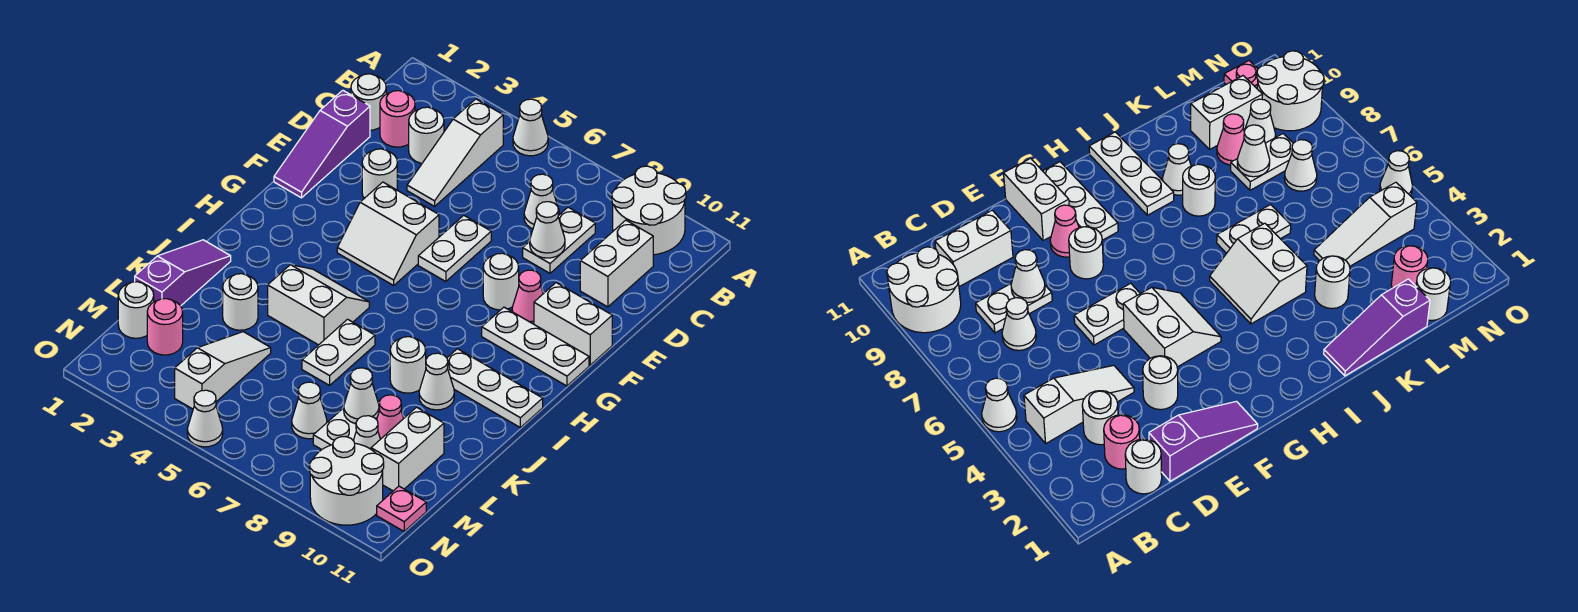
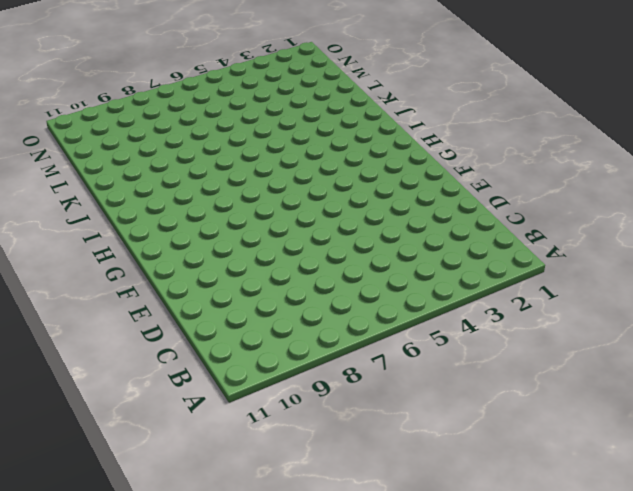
none -> white 1x1 cone [513,99,548,156]
none -> white 2x2 round brick [612,166,686,255]
none -> white 1x3 slope [407,99,503,206]
none -> white 1x1 round brick [351,74,386,130]

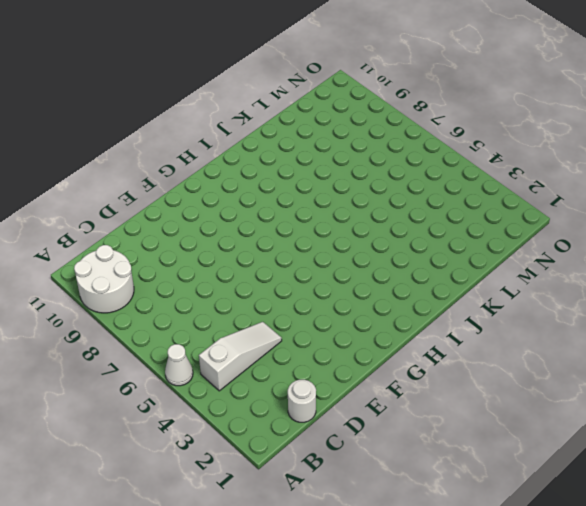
none -> pink 1x1 round brick [380,91,415,147]
none -> white 1x1 round brick [409,107,444,163]
none -> white 1x1 cone [524,174,559,229]
none -> white 1x2 plate [523,207,595,273]

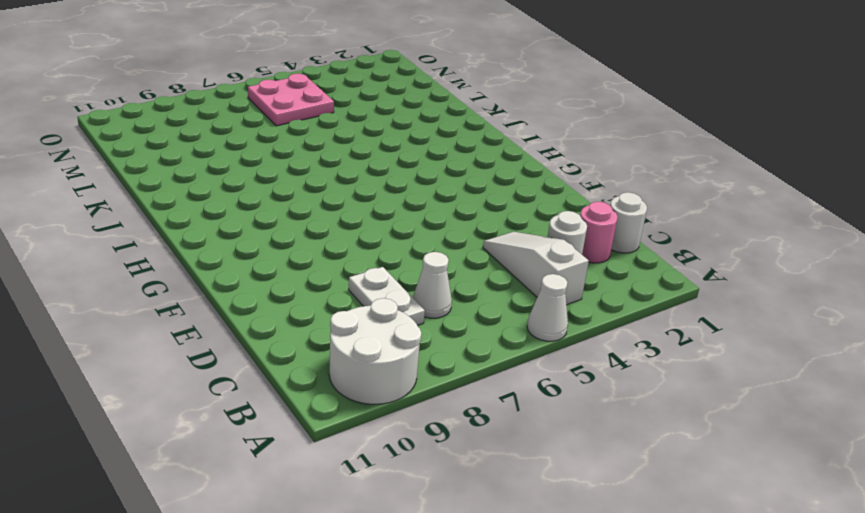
pink 2x2 plate [248,74,334,126] -> none
none -> white 1x2 brick [580,220,653,307]
none -> purple 1x3 slope [274,90,370,198]
none -> white 1x1 round brick [362,149,397,198]
none -> white 1x2 plate [418,215,491,282]

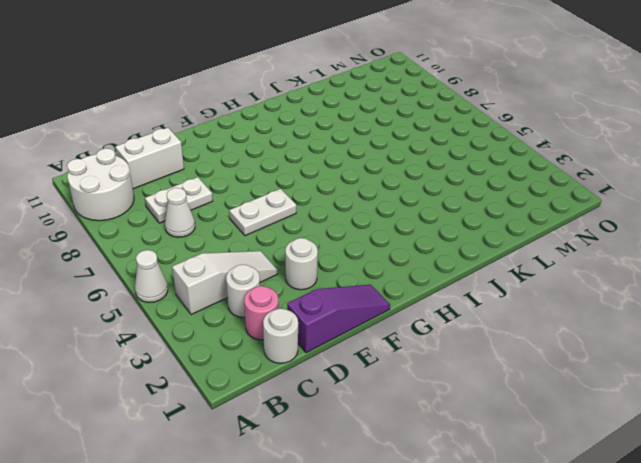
none -> white 2x2 slope [337,182,439,285]
none -> white 1x1 round brick [483,253,519,310]
none -> pink 1x1 cone [512,270,543,324]
none -> white 1x2 brick [534,283,612,365]

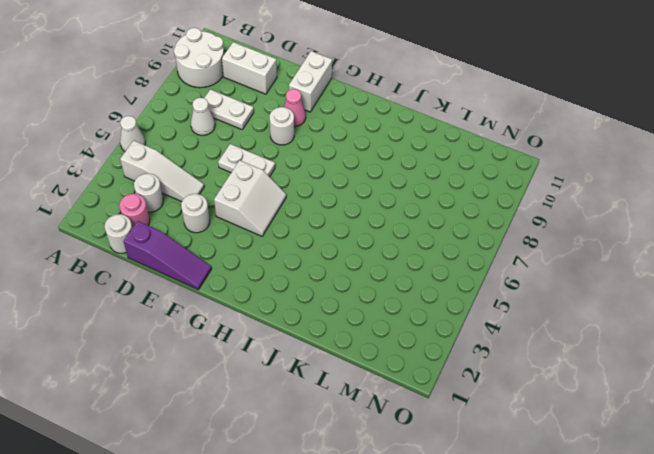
none -> white 1x3 plate [482,307,589,386]
none -> white 2x2 slope [268,265,369,345]
none -> white 1x3 plate [447,349,543,427]
none -> purple 1x3 slope [135,240,231,306]

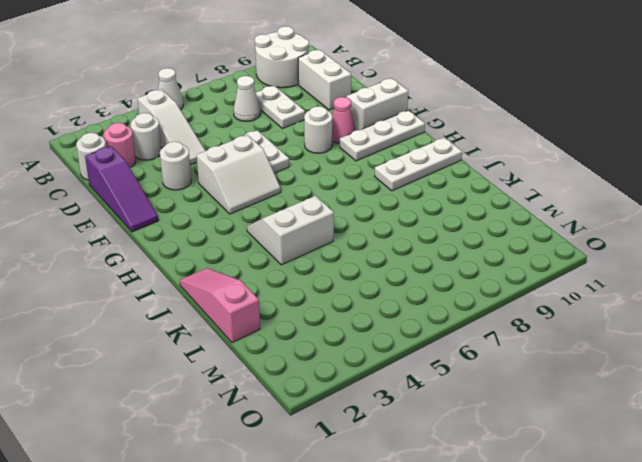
pink 1x3 slope [180,268,260,343] -> purple 1x3 slope [135,240,231,306]
none -> white 1x2 plate [302,319,375,385]
none -> white 1x1 round brick [390,337,426,393]
none -> white 1x1 cone [419,353,454,410]
none -> white 1x1 round brick [223,274,258,330]

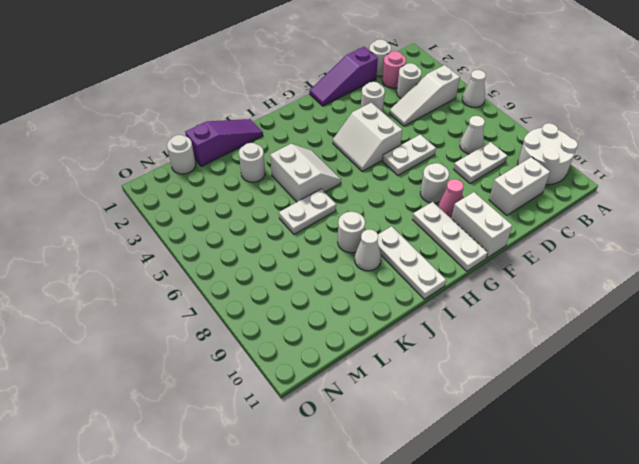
none -> white 1x3 slope [175,332,271,409]
none -> white 1x2 plate [313,408,380,450]
none -> pink 1x1 cone [377,395,404,439]
none -> white 1x2 brick [371,407,444,491]

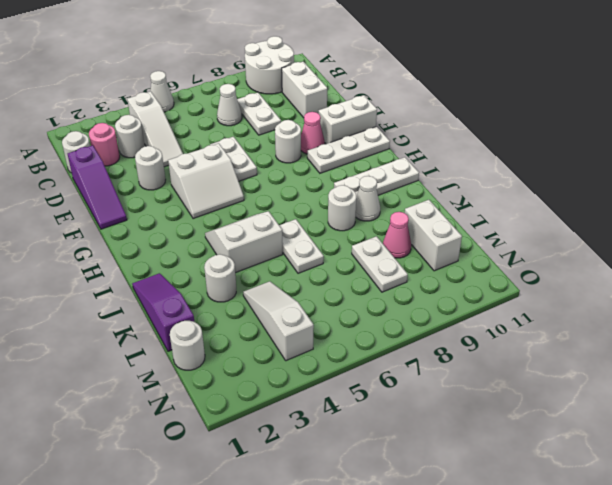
none -> pink 1x1 round brick [147,299,183,355]
none -> white 1x1 cone [292,382,327,439]
none -> white 1x1 cone [353,416,380,449]
none -> white 2x2 round brick [310,437,384,525]

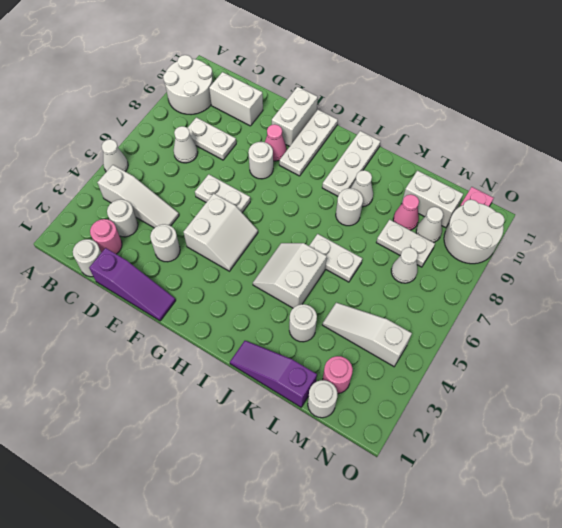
none -> white 1x1 cone [187,390,223,447]
none -> white 1x1 cone [530,202,565,258]
none -> white 1x1 cone [344,368,379,424]

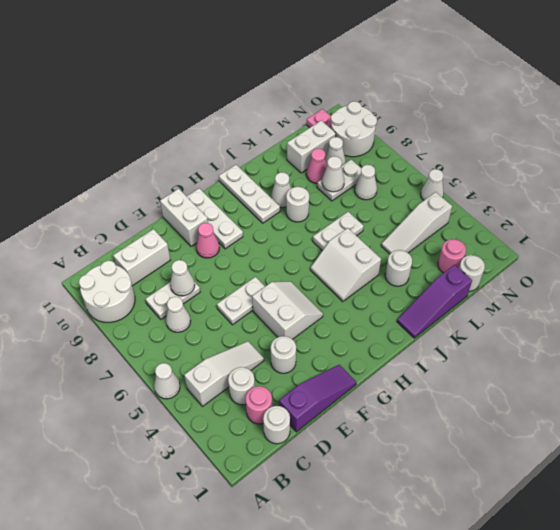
none -> white 1x1 round brick [483,253,519,310]

